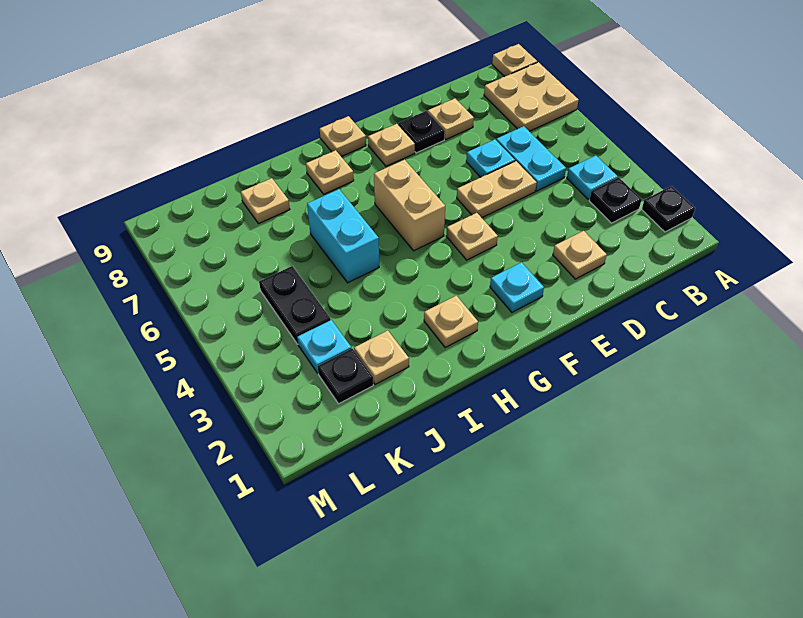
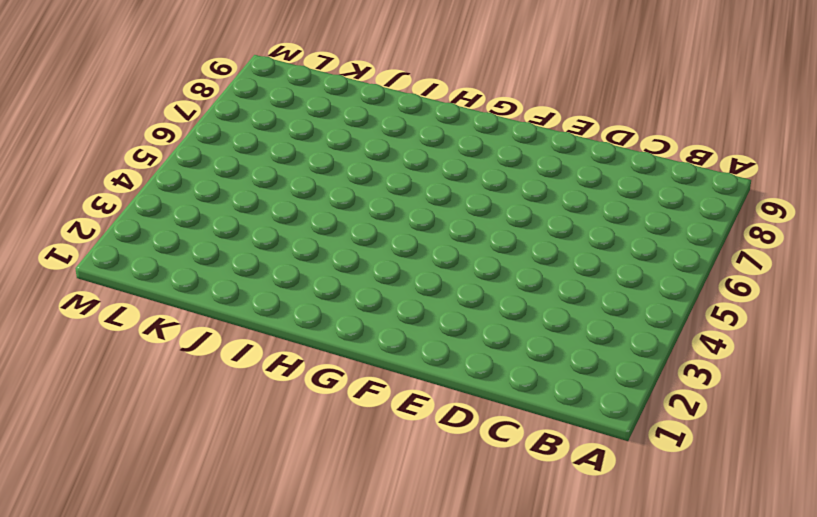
none -> black 1x1 plate [642,186,695,232]
none -> tan 2x2 plate [484,62,579,131]
none -> tan 1x1 plate [492,44,537,77]

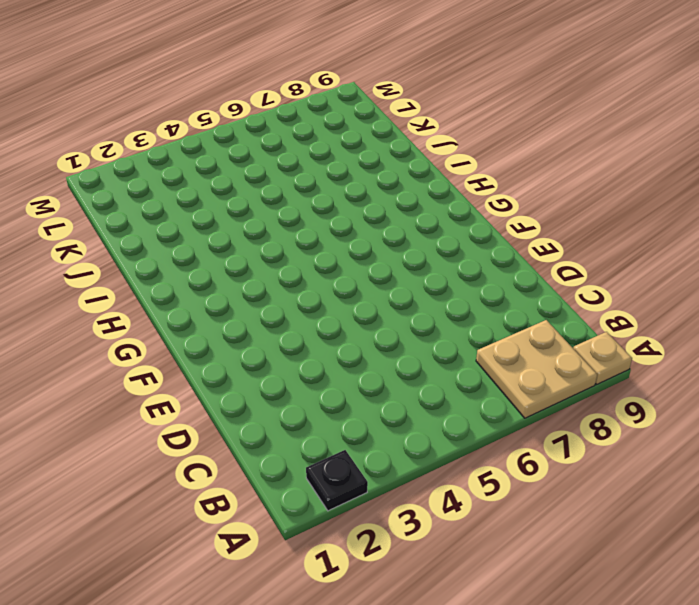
none -> black 1x1 plate [589,178,642,223]
none -> cyan 1x1 plate [567,155,618,199]
none -> cyan 1x2 plate [496,126,566,191]

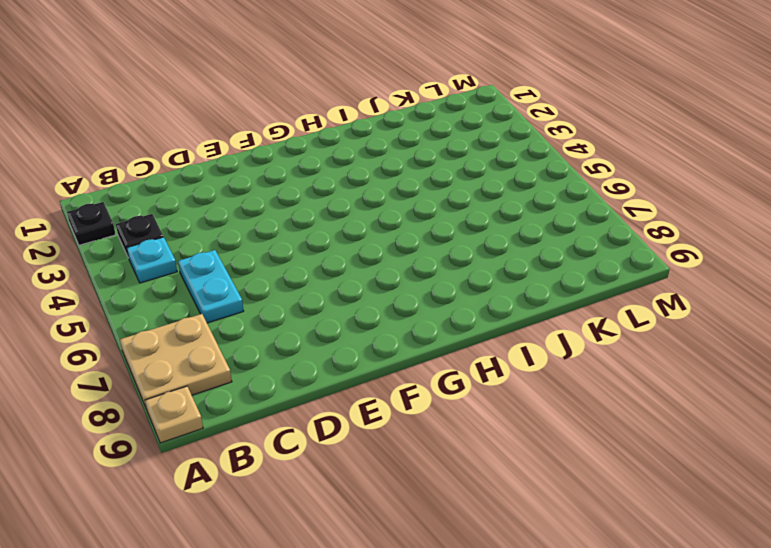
none -> tan 1x1 plate [553,231,607,279]
none -> tan 1x2 plate [457,161,537,218]
none -> cyan 1x1 plate [466,139,515,177]

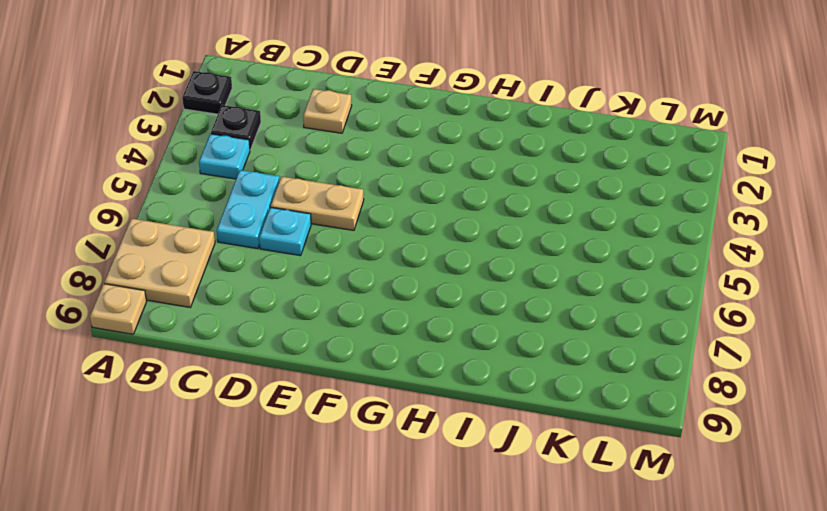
none -> tan 1x1 plate [428,99,474,139]
none -> black 1x1 plate [398,111,445,153]
none -> cyan 1x1 plate [490,262,544,312]

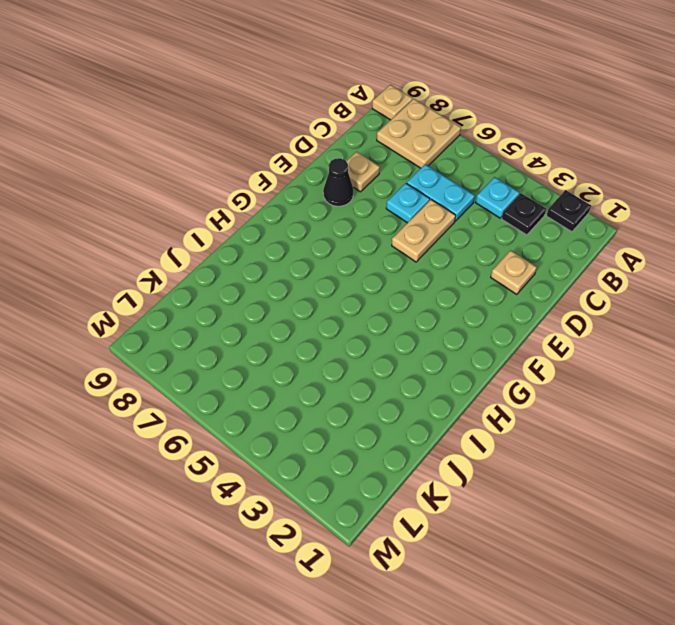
black 1x1 cone [323,158,353,206] -> black 1x1 plate [398,111,445,153]
none -> cyan 1x1 plate [490,262,544,312]
none -> tan 1x1 plate [446,213,498,260]
none -> tan 1x1 plate [368,124,415,166]

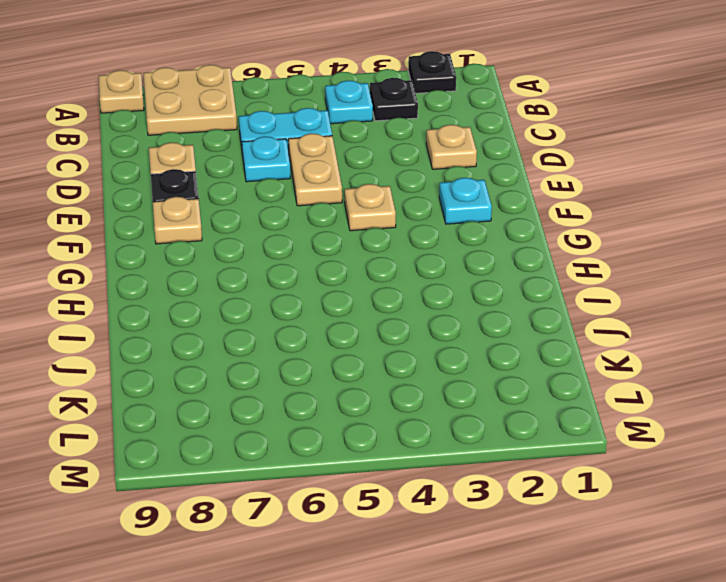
none -> tan 1x2 brick [374,160,445,251]
none -> tan 1x1 plate [320,116,366,157]
none -> tan 1x1 plate [424,296,478,347]

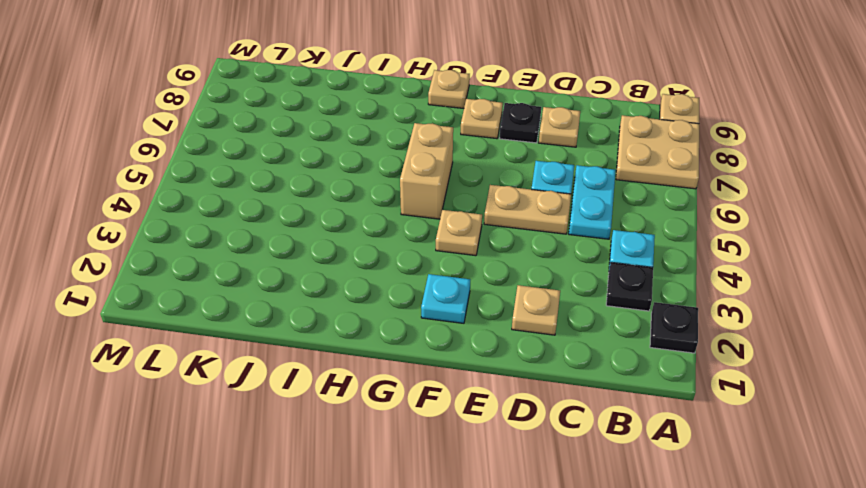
none -> tan 1x1 plate [424,296,478,347]
none -> tan 1x1 plate [306,150,354,194]
none -> cyan 1x2 brick [307,189,379,283]

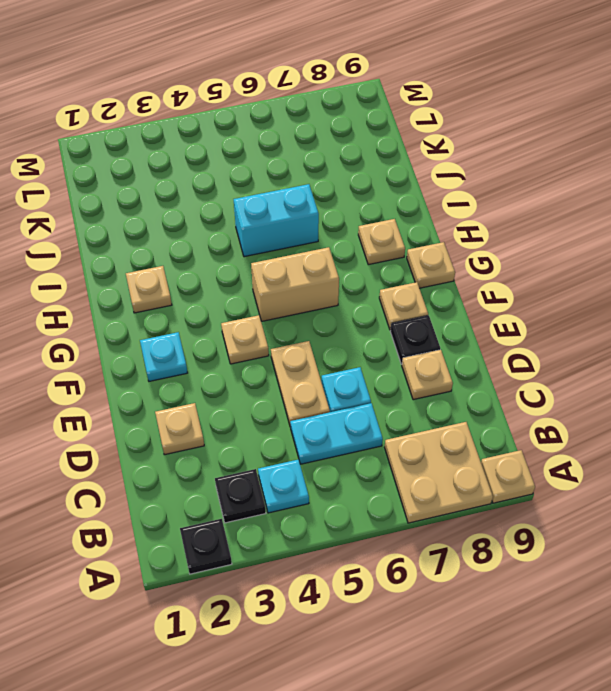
none -> tan 1x1 plate [354,330,409,384]
none -> tan 1x1 plate [241,178,290,224]
none -> black 1x1 plate [318,349,373,404]

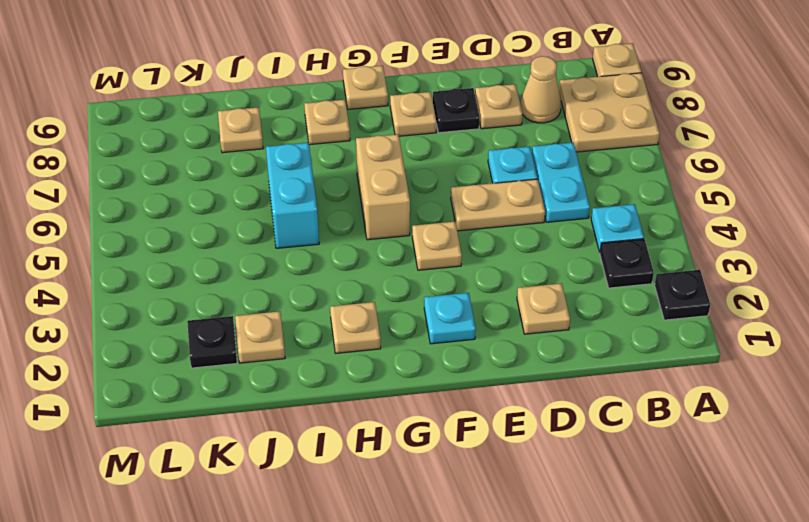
tan 1x1 cone [520,56,561,123] -> none
none -> cyan 1x1 plate [297,320,351,373]
none -> black 1x2 plate [259,266,331,344]

